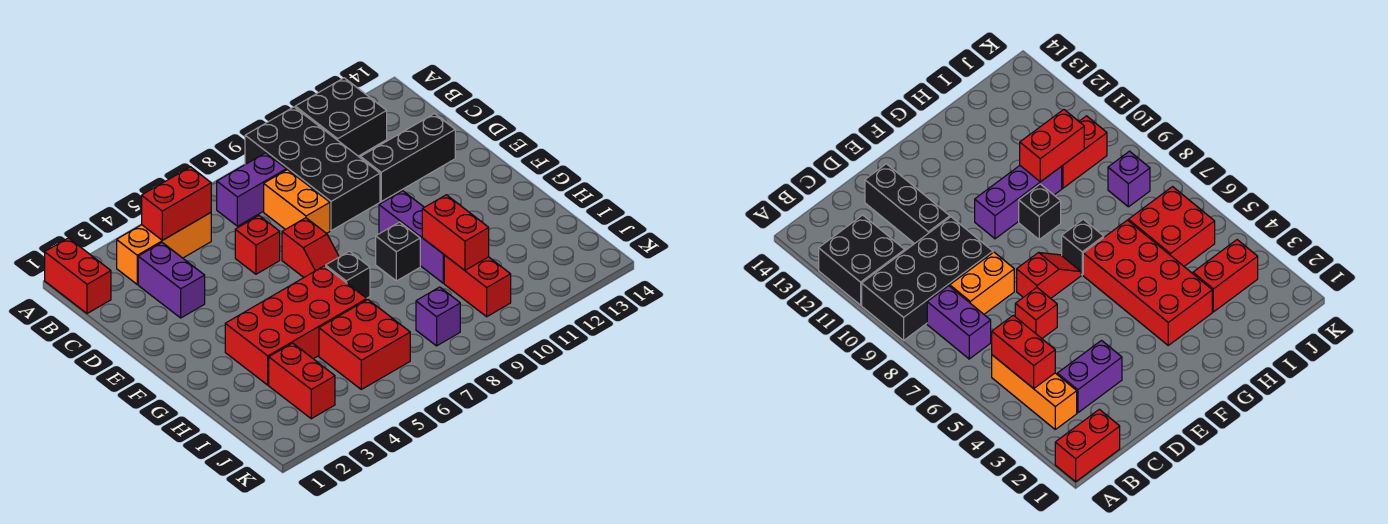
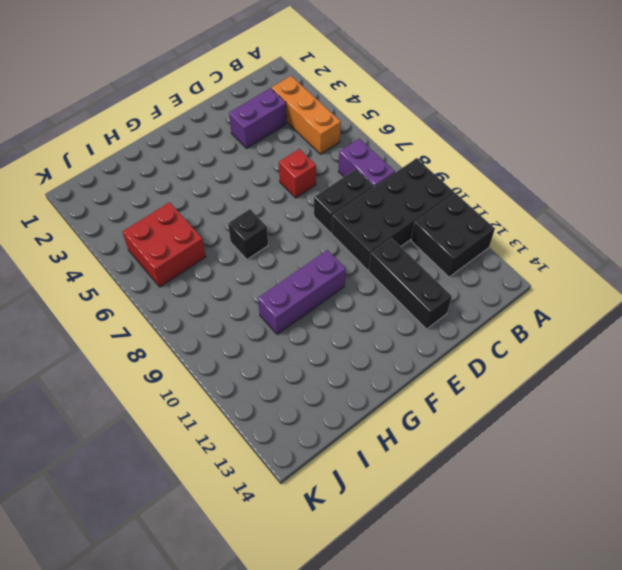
black 1x2 brick [314,169,374,233] -> orange 1x2 brick [264,170,330,234]
none -> red 1x2 brick [45,238,111,314]
none -> red 1x2 slope [282,218,339,277]
none -> red 2x4 brick [225,266,367,385]

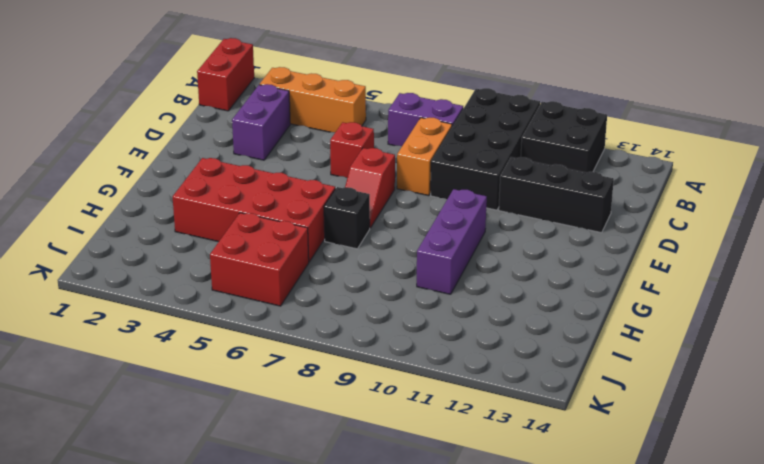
none -> black 1x1 brick [376,222,420,281]
none -> red 1x2 brick [269,343,335,419]
none -> red 1x2 brick [444,255,511,317]

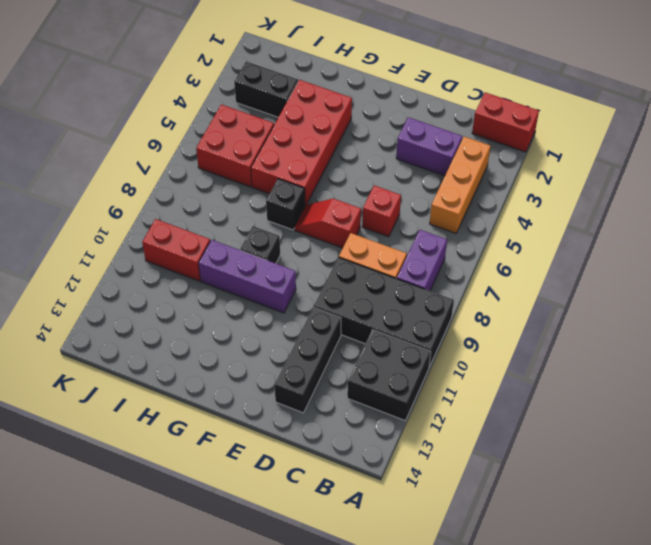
black 1x2 brick [234,61,298,117] -> red 1x2 brick [269,343,335,419]
none -> purple 1x1 brick [416,287,460,346]
none -> red 1x2 brick [142,167,211,240]
none -> red 1x2 brick [422,195,489,270]

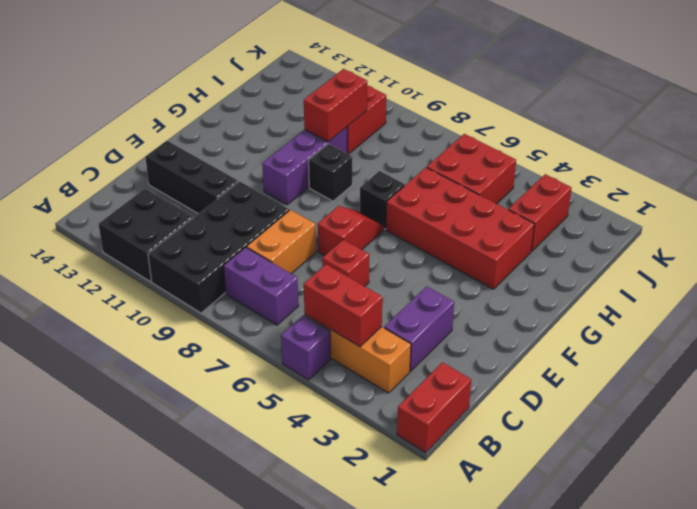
purple 1x1 brick [281,315,331,380] -> purple 1x1 brick moved to [416,287,460,346]

